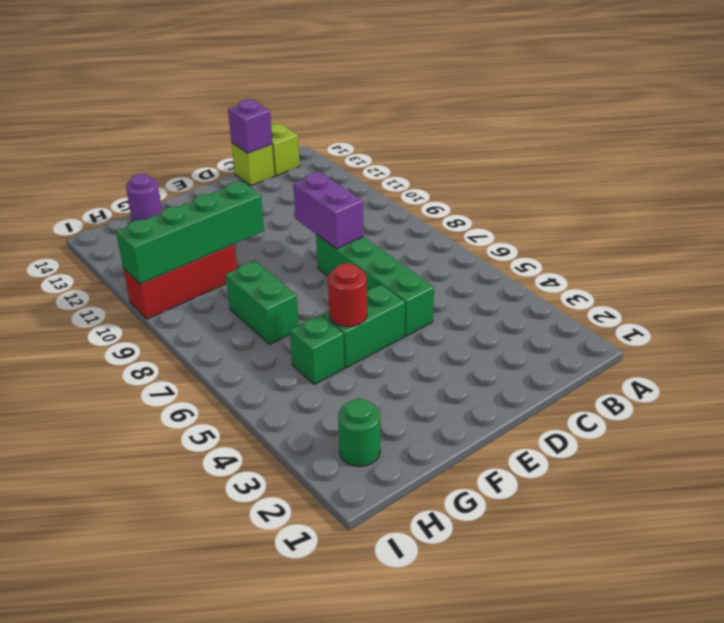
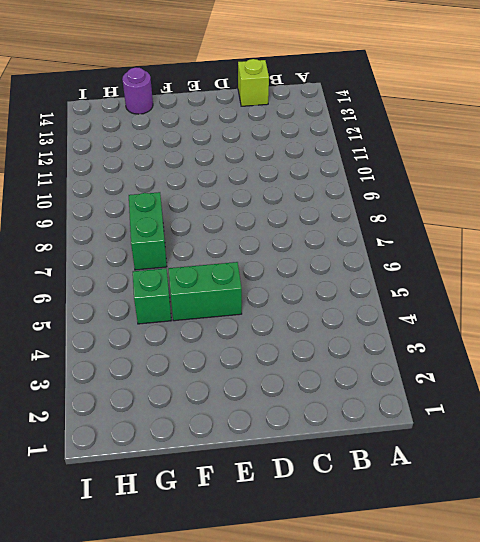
none -> lime 1x1 brick [271,124,300,176]
none -> green 1x4 brick [316,235,434,336]
none -> red 1x3 brick [123,244,237,319]

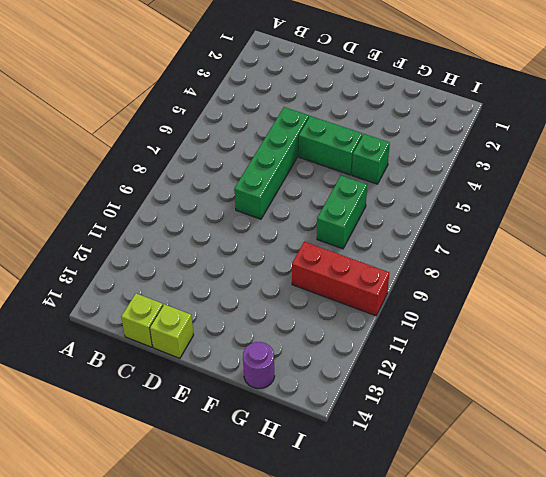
lime 1x1 brick [150,304,194,358] -> lime 1x1 brick moved to [271,124,300,176]
none -> green 1x1 round brick [338,399,380,467]
none -> purple 1x1 brick [228,99,272,153]
none -> purple 1x2 brick [293,172,363,249]

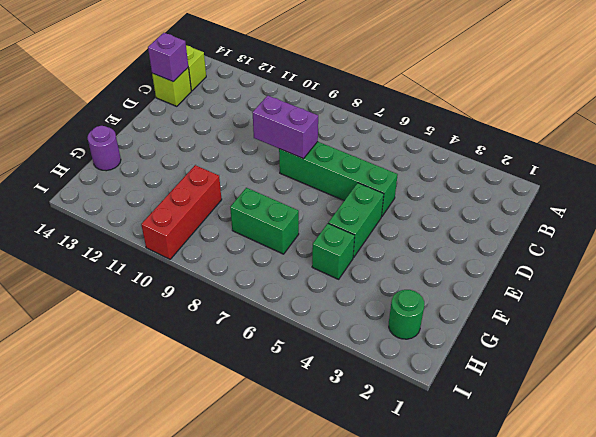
none -> red 1x1 round brick [328,263,367,327]
none -> green 1x4 brick [116,181,264,284]

